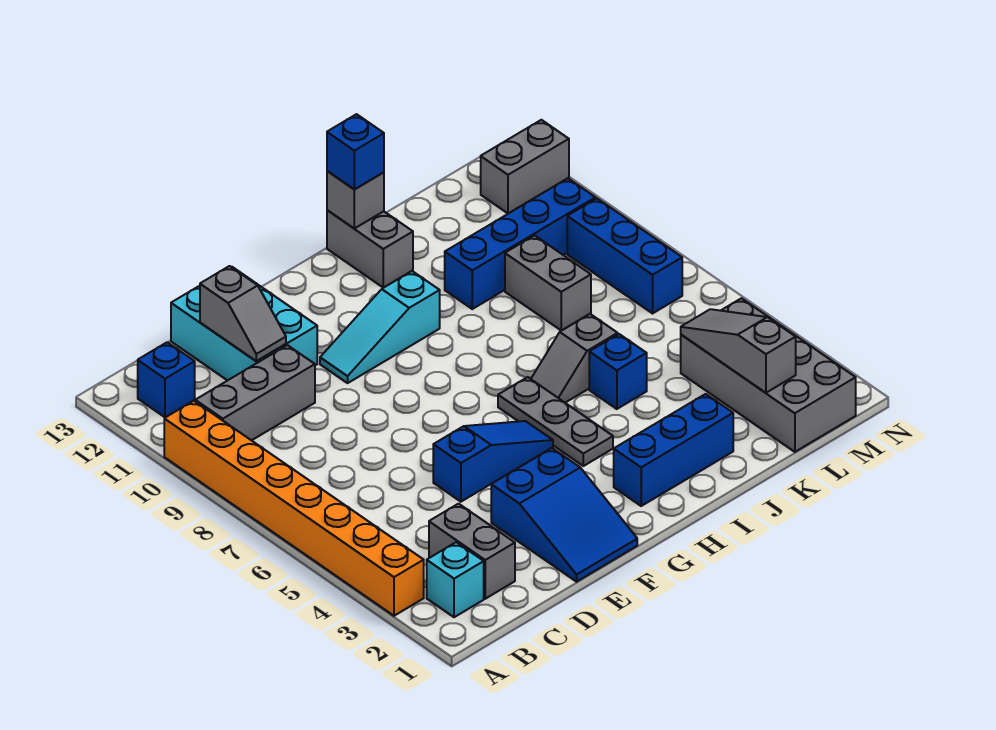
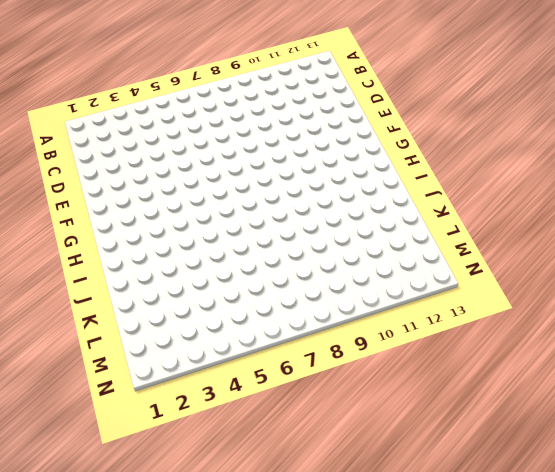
none -> orange 1x8 brick [164,401,424,616]
none -> cyan 1x1 brick [427,542,484,617]
none -> grey 1x3 brick [195,345,315,441]

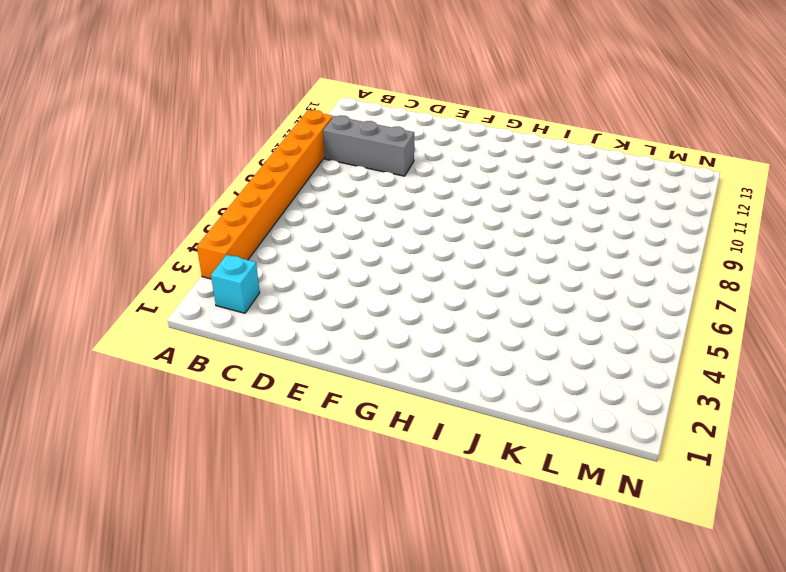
none -> blue 1x1 brick [138,342,195,417]
none -> grey 1x2 brick [429,504,515,599]
none -> cyan 2x3 brick [171,267,317,381]

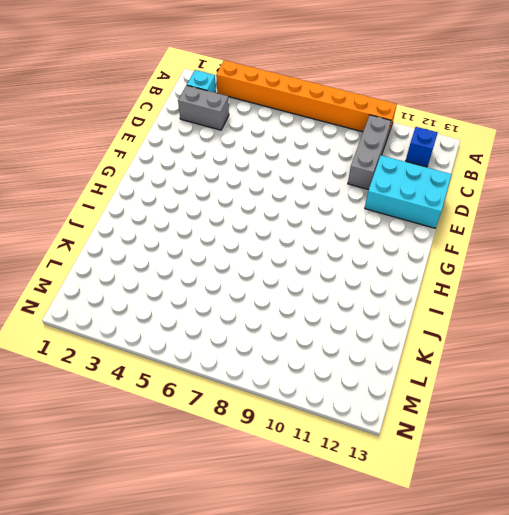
none -> blue 2x3 slope [491,448,637,582]
none -> blue 1x3 slope [433,421,553,502]
none -> cyan 1x3 slope [320,271,440,383]

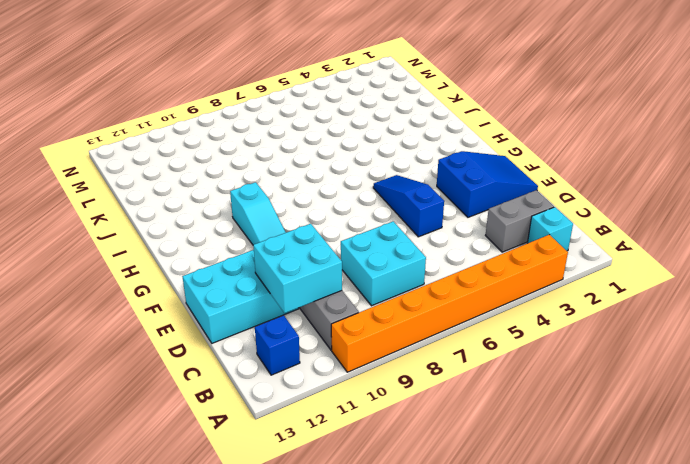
cyan 2x2 brick [341,221,426,306] -> none
cyan 2x2 brick [253,224,342,313] -> grey 1x2 slope [200,266,286,361]
none -> blue 1x3 brick [614,394,733,506]
none -> grey 1x3 plate [498,377,613,466]
none -> grey 1x2 slope [531,314,618,403]

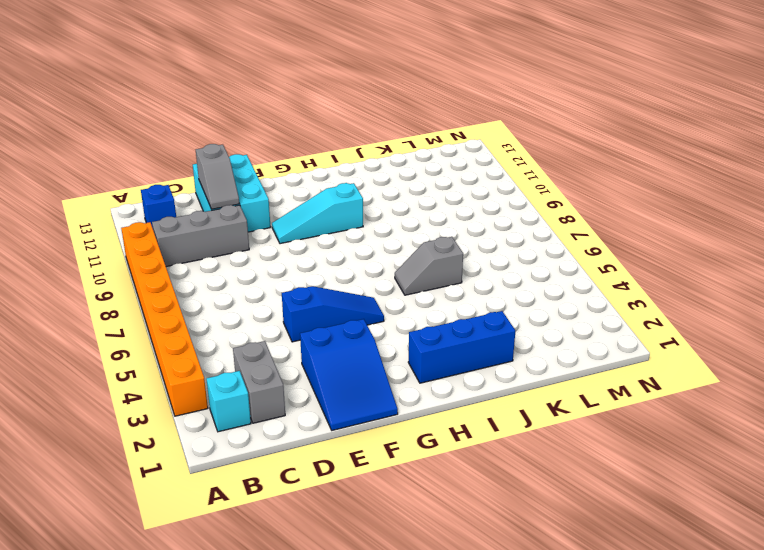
none -> grey 1x3 plate [498,377,613,466]
none -> grey 1x2 brick [327,210,413,288]
none -> blue 1x1 brick [589,334,647,409]

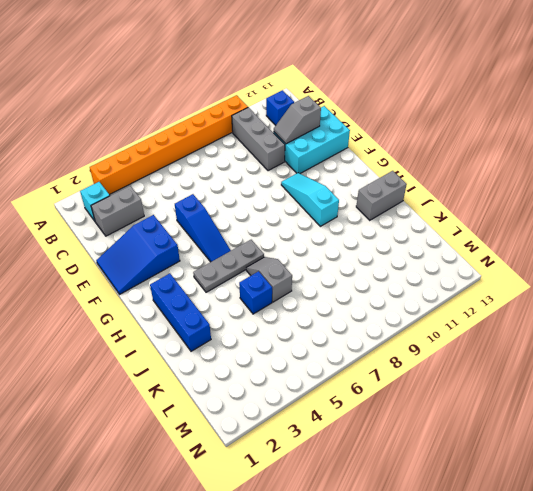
none -> blue 1x4 brick [445,178,596,309]
none -> grey 1x2 brick [505,235,591,331]
none -> grey 2x4 brick [681,298,856,452]

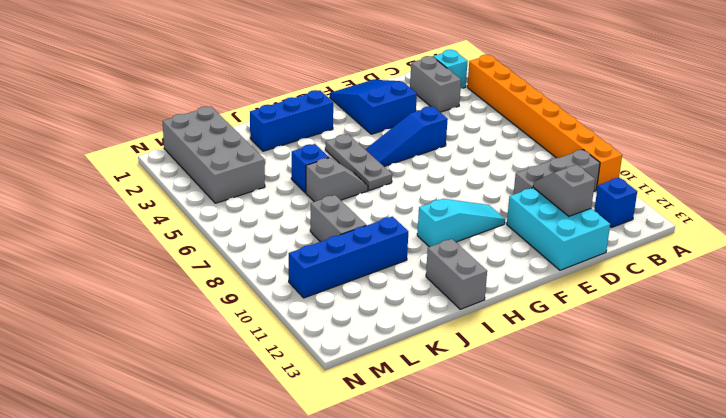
none -> blue 1x3 brick [567,199,682,313]
none -> grey 1x2 brick [481,120,569,213]
none -> grey 1x1 brick [327,171,384,228]

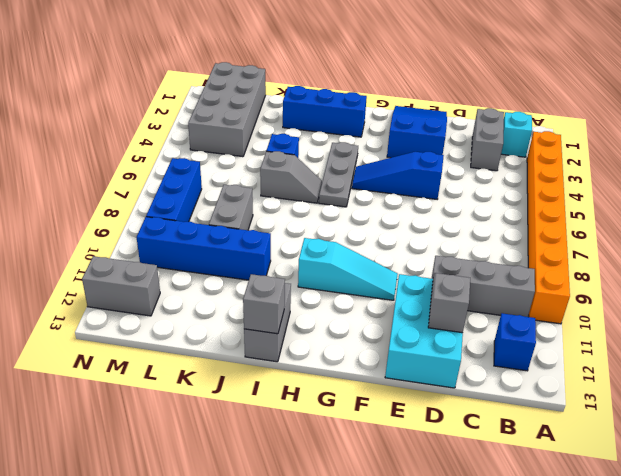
none -> grey 1x3 slope [681,309,796,393]
none -> blue 1x1 brick [327,114,384,189]

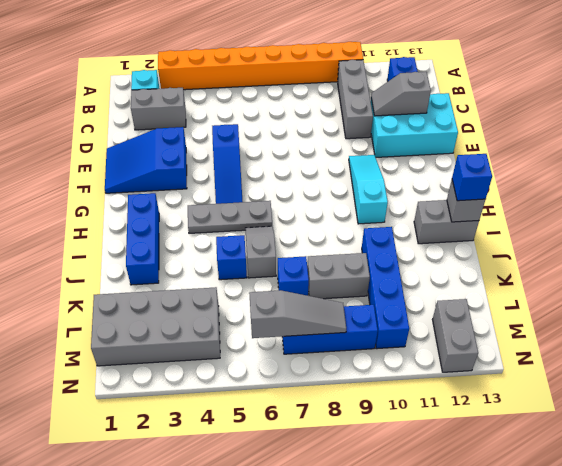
blue 1x1 brick [278,256,309,296] -> none
grey 1x3 slope [249,290,346,338] -> grey 1x3 slope moved to [681,309,796,393]

